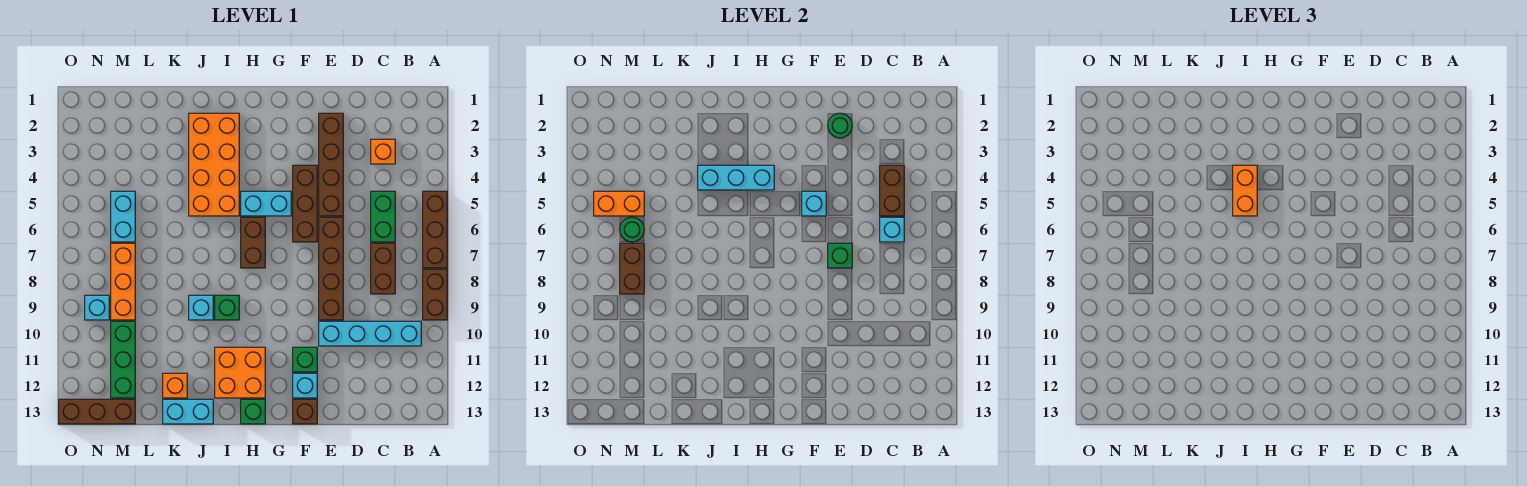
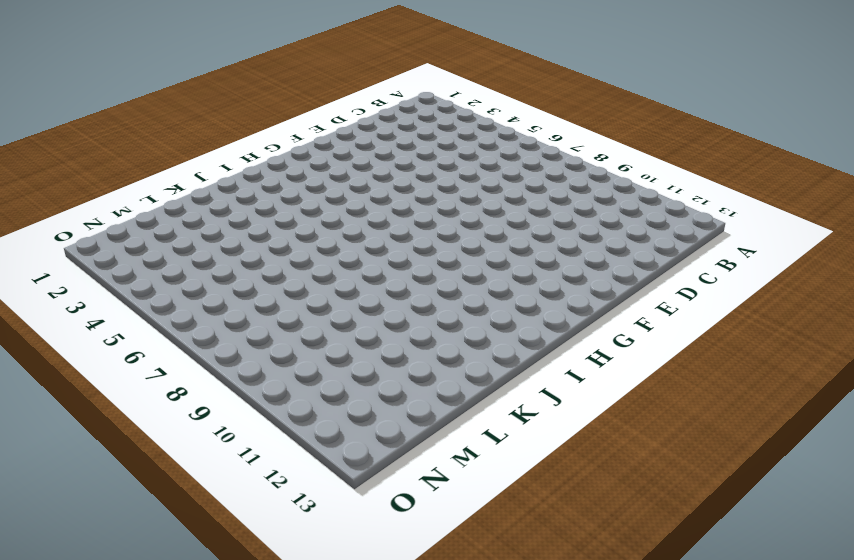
none -> brown 1x3 brick [423,191,447,268]
none -> brown 1x2 brick [423,269,447,320]
none -> cyan 1x4 brick [319,321,421,346]
none -> orange 1x1 brick [371,139,395,164]

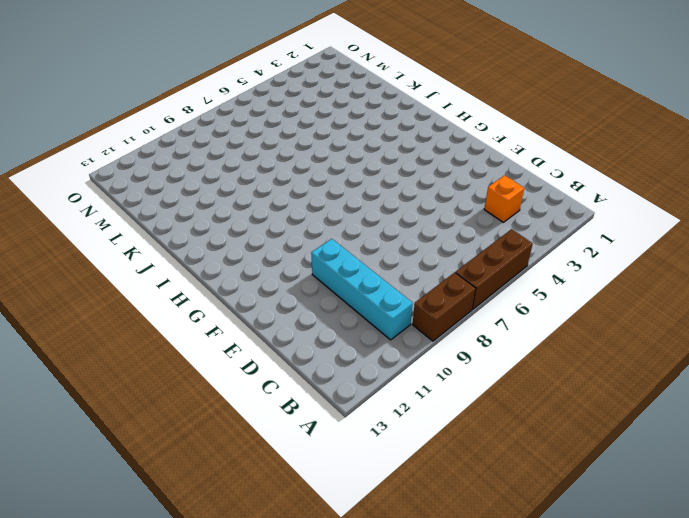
none -> green 1x2 brick [371,191,395,242]
none -> brown 1x2 brick [371,243,395,294]
none -> brown 1x4 brick [319,113,343,216]
none -> brown 1x4 brick [319,217,343,320]

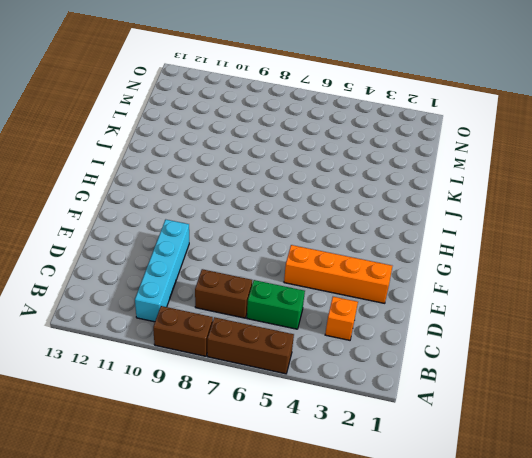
orange 1x4 brick [284,245,392,303] -> brown 1x4 brick [319,113,343,216]
none -> brown 1x4 brick [319,217,343,320]
none -> brown 1x3 brick [293,165,317,242]
none -> green 1x1 brick [293,347,317,372]
none -> cyan 1x1 brick [293,373,317,398]

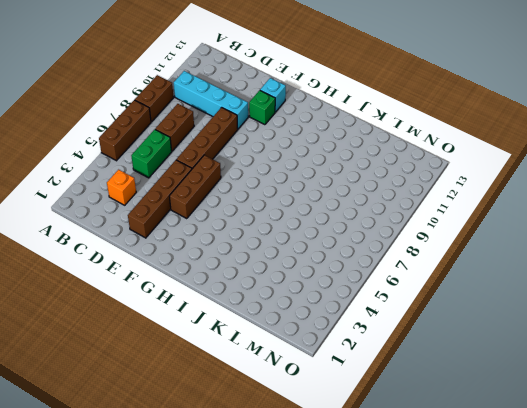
none -> brown 1x1 brick [293,399,317,424]
none -> cyan 1x2 brick [241,191,291,216]
none -> brown 1x2 brick [241,217,265,268]
none -> orange 2x2 brick [215,347,265,398]

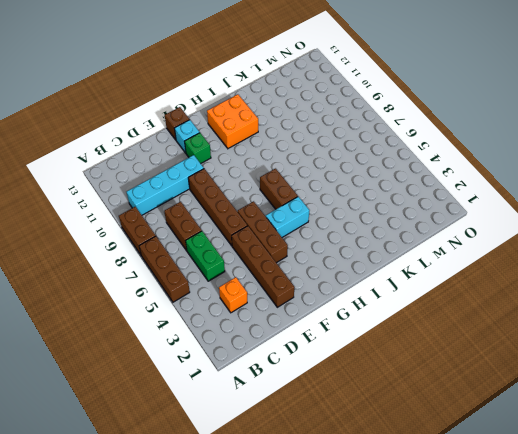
none -> green 1x1 brick [241,399,265,424]
none -> orange 2x4 brick [189,113,239,216]
none -> green 1x1 brick [215,295,239,320]
none -> cyan 1x1 brick [189,295,213,320]

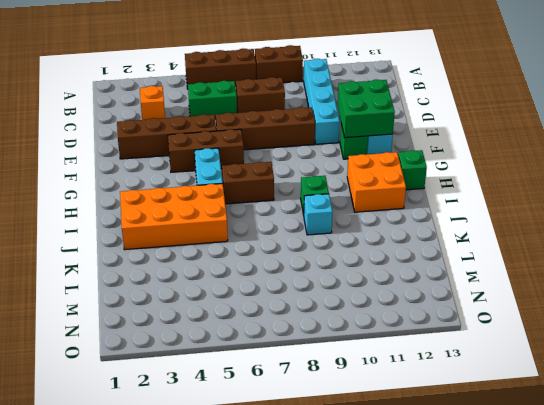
green 2x2 brick [338,80,395,138] -> none
none -> brown 1x1 brick [293,399,317,424]
none -> cyan 1x2 brick [163,399,213,424]
none -> orange 1x1 brick [163,373,187,398]
none -> cyan 1x2 brick [111,191,135,242]

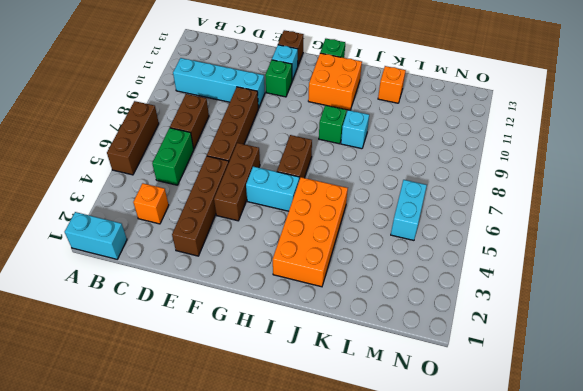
cyan 1x2 brick [65,212,127,259] -> cyan 1x2 brick moved to [163,399,213,424]
none -> brown 1x2 brick [423,269,447,320]
none -> orange 1x3 brick [111,243,135,320]
none -> green 1x3 brick [111,321,135,398]
none -> brown 1x3 brick [59,399,135,424]

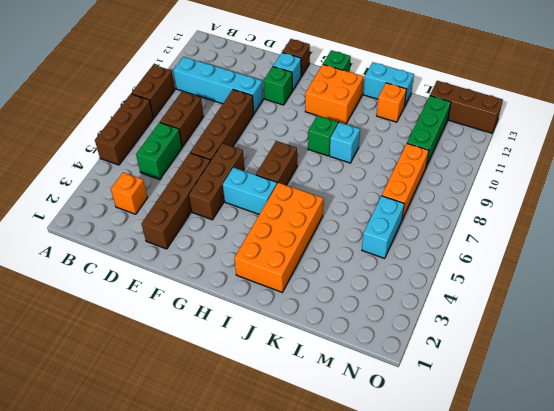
none -> cyan 1x1 brick [85,295,109,320]
none -> brown 1x2 brick [880,165,904,216]
none -> cyan 1x1 brick [880,217,904,242]
none -> green 1x1 round brick [828,113,852,138]

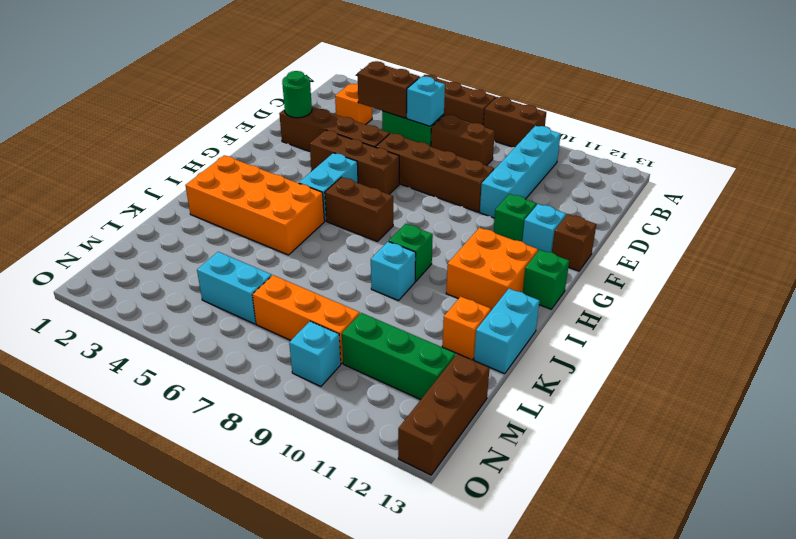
none -> green 1x1 brick [828,243,852,268]
none -> cyan 1x1 brick [802,191,826,216]
none -> cyan 1x3 brick [698,165,774,190]
none -> orange 1x2 brick [594,191,644,216]

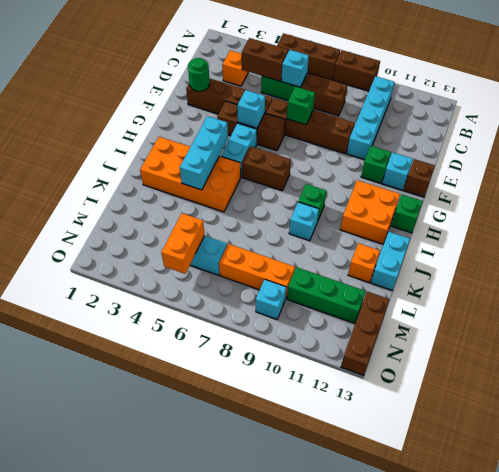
none -> green 1x1 round brick [620,217,644,242]
none -> brown 1x2 brick [620,243,644,294]
none -> orange 1x2 brick [1233,165,1257,216]

